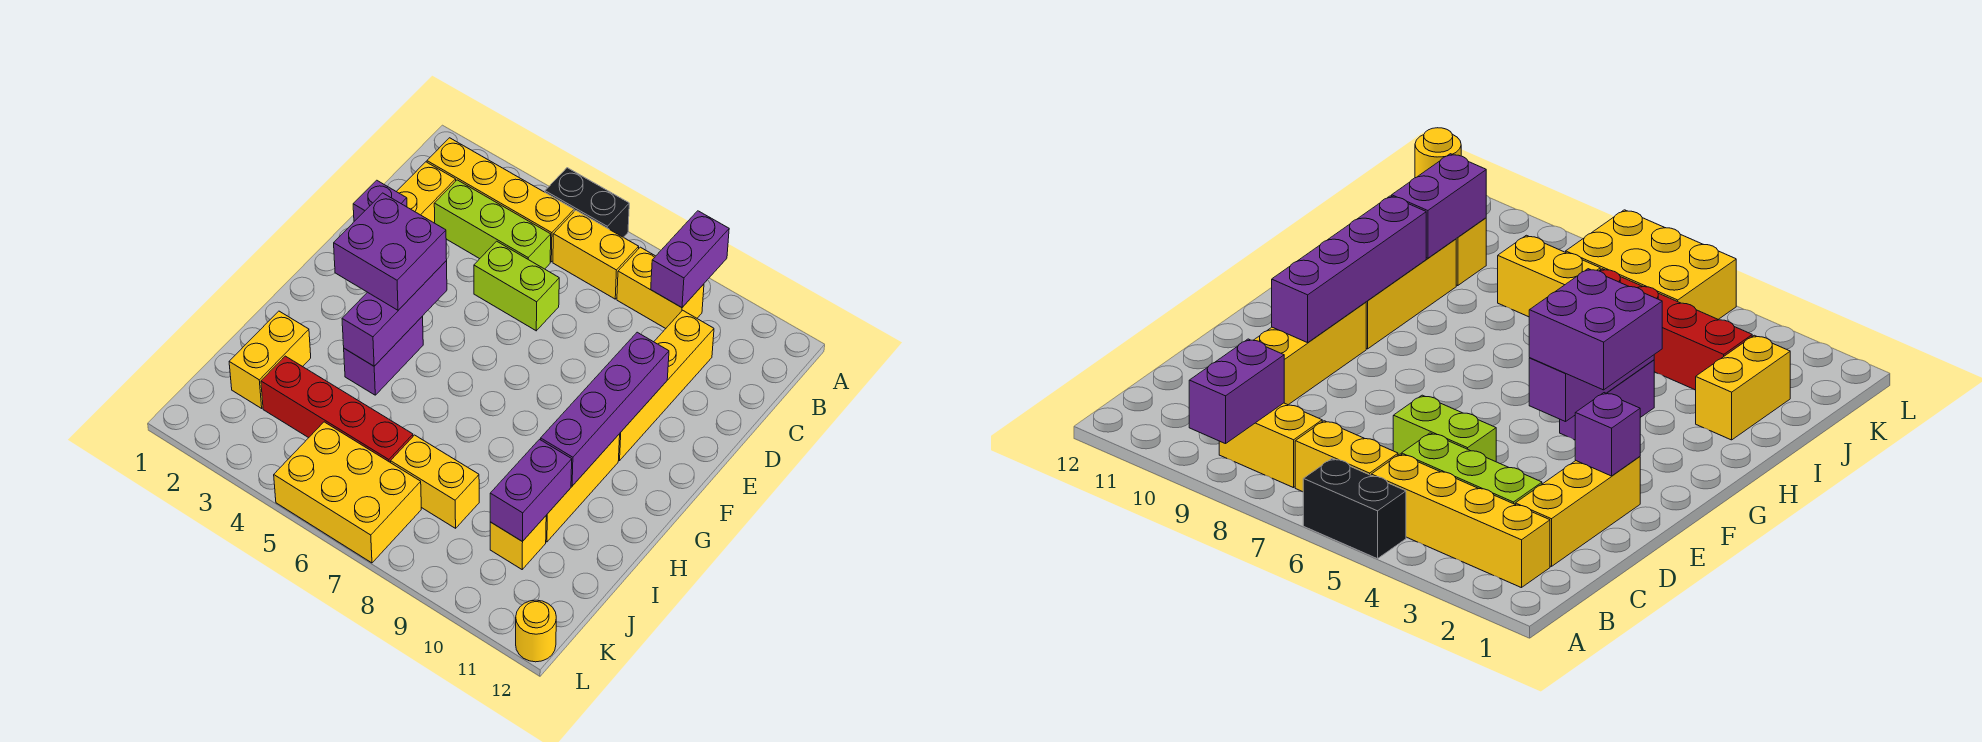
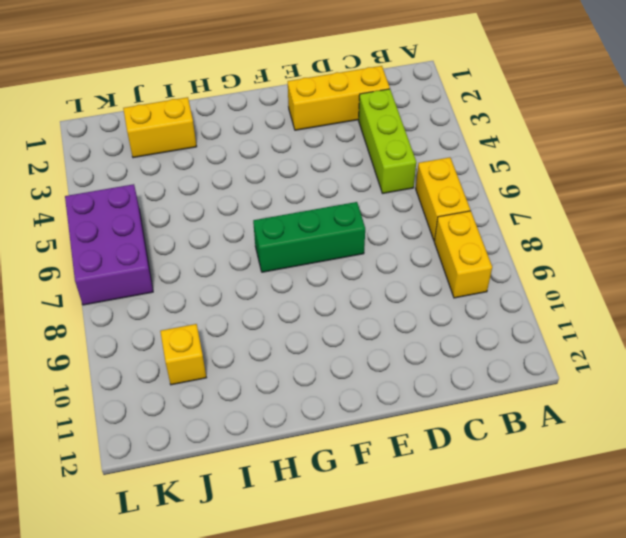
green 1x3 brick [253,202,365,272] -> none
purple 2x3 brick [65,184,153,305] -> yellow 2x3 brick [274,422,421,563]
none -> black 1x2 brick [545,168,629,237]
none -> yellow 1x4 brick [427,138,574,262]
none -> yellow 1x4 brick [619,310,714,461]

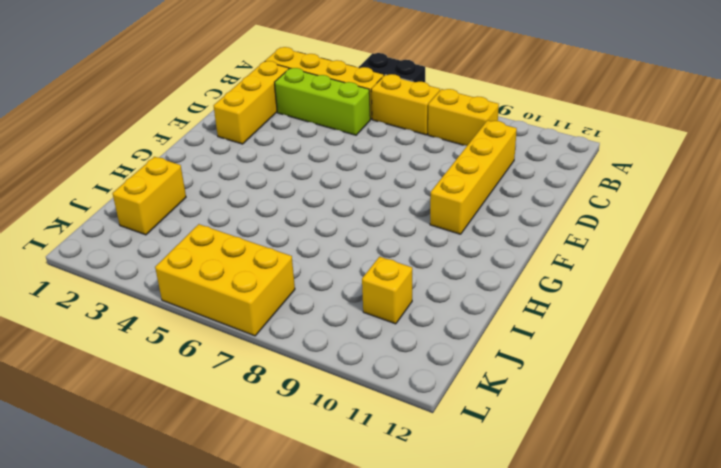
none -> lime 1x2 brick [474,241,559,331]
none -> purple 1x2 brick [344,316,423,395]
none -> yellow 1x3 brick [546,434,620,542]

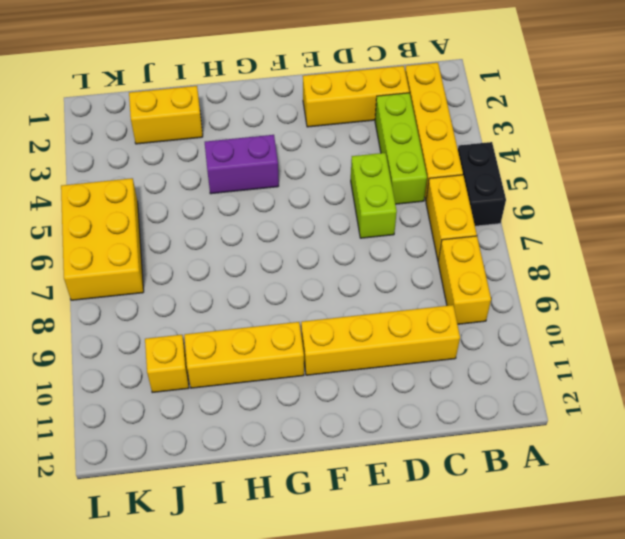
none -> red 1x4 brick [261,356,413,463]
none -> yellow 1x2 brick [391,435,479,528]
none -> yellow 1x1 round brick [516,600,556,662]

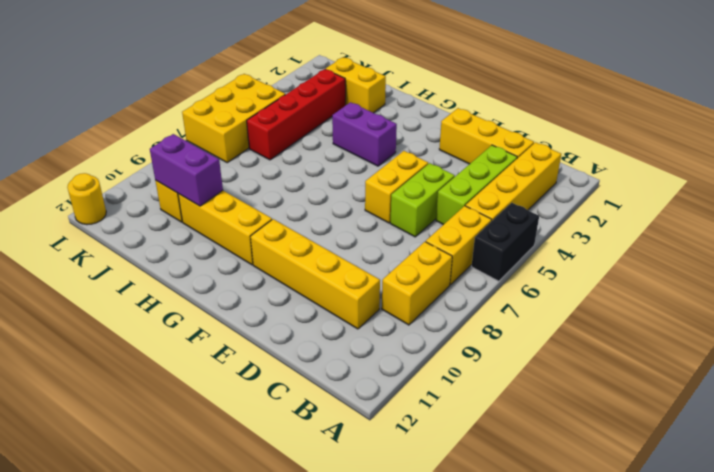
yellow 1x2 brick [365,151,428,223] -> yellow 1x2 brick moved to [391,435,479,528]
none -> purple 1x2 brick [651,211,729,308]
none -> purple 1x1 brick [353,180,407,221]
none -> purple 1x4 brick [541,332,669,486]

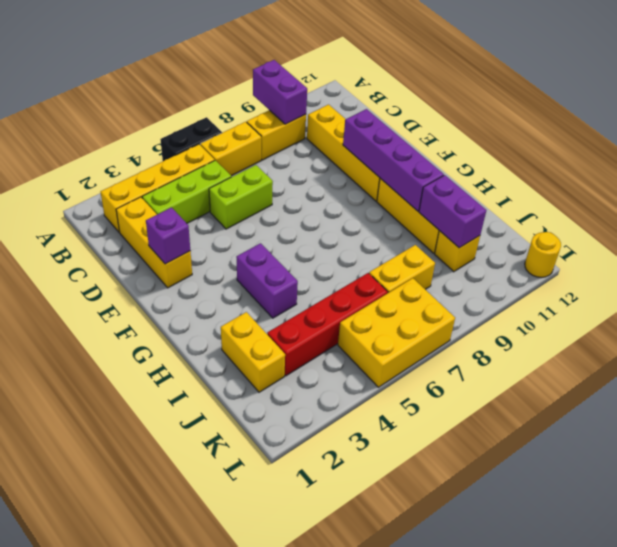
none -> purple 1x3 brick [342,261,447,366]
none -> purple 2x2 brick [334,193,447,310]

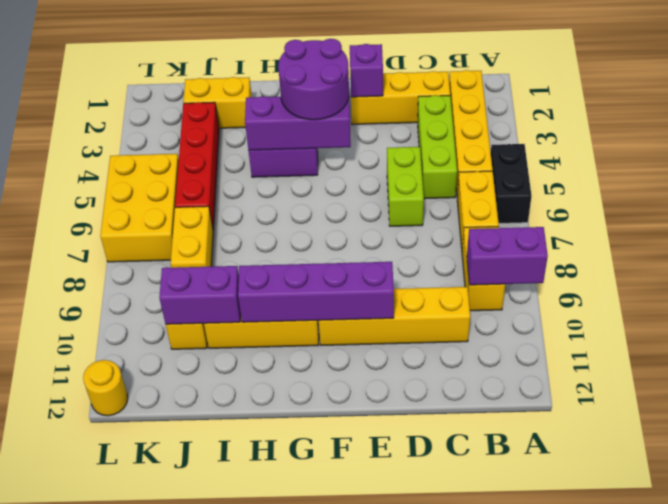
purple 2x2 round brick [278,39,349,120] -> purple 2x2 brick [334,193,447,310]

